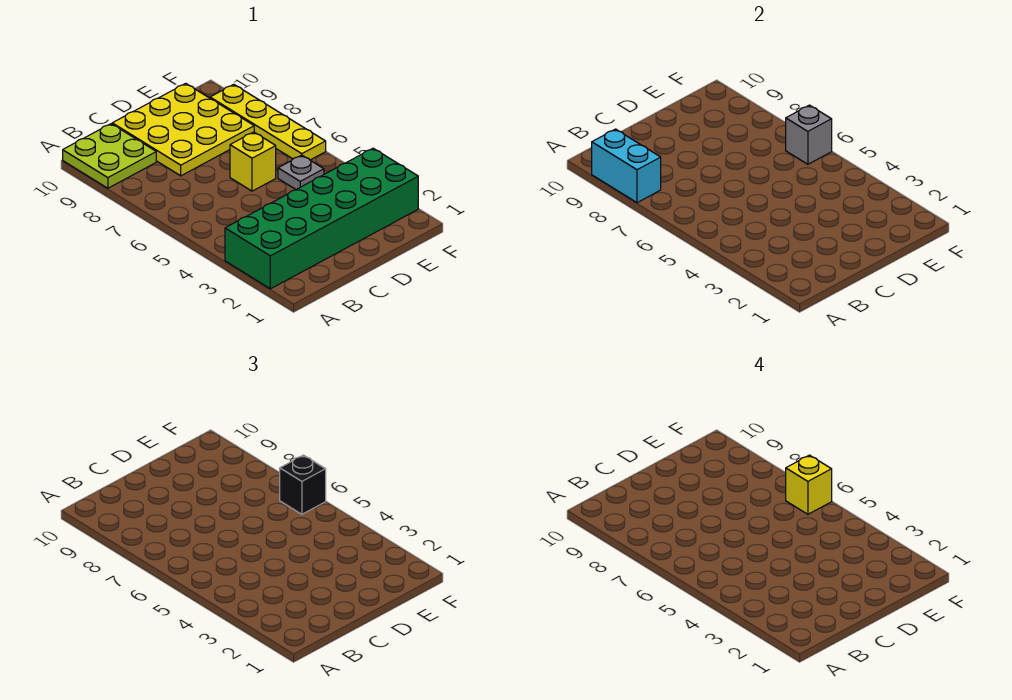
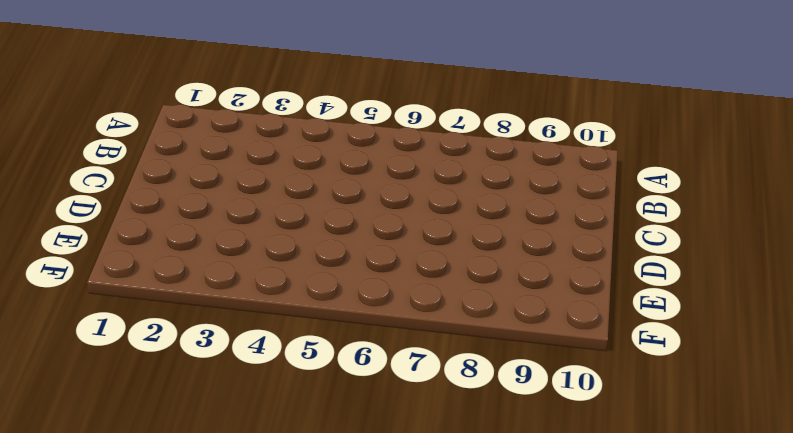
none -> green 2x6 brick [225,148,418,289]
none -> lime 2x2 plate [63,124,156,188]

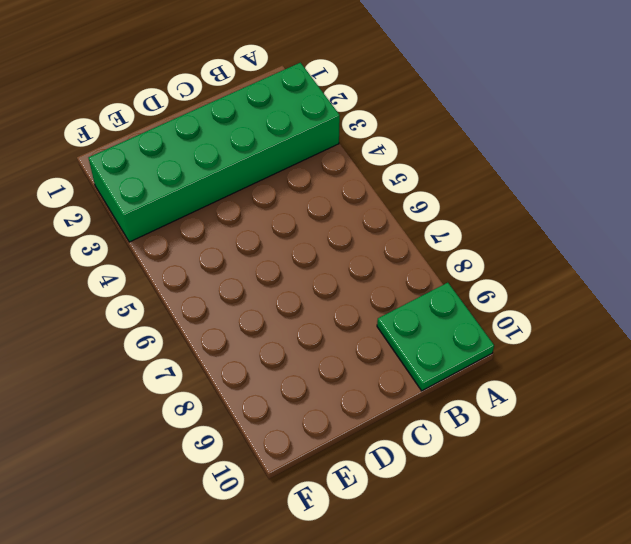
green 2x2 plate [377,283,494,391] -> lime 2x2 plate [63,124,156,188]
none -> yellow 3x3 plate [112,83,254,176]
none -> yellow 1x1 brick [230,132,276,191]

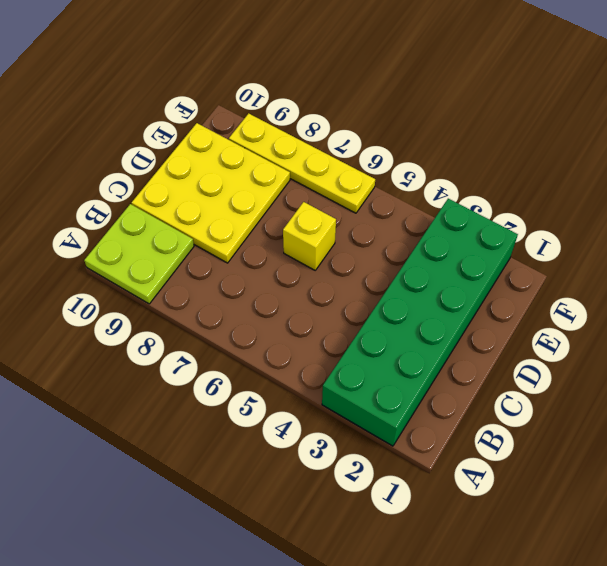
none -> grey 1x1 plate [278,155,324,189]
none -> cyan 1x2 brick [592,129,661,203]

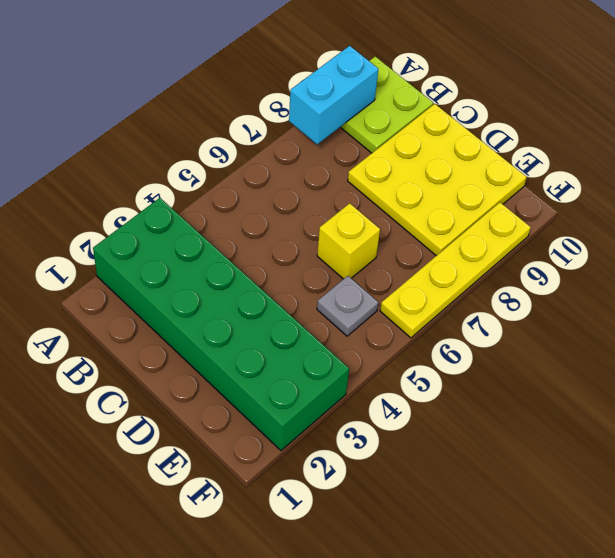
none -> grey 1x1 brick [786,105,832,164]
none -> black 1x1 brick [280,455,326,514]

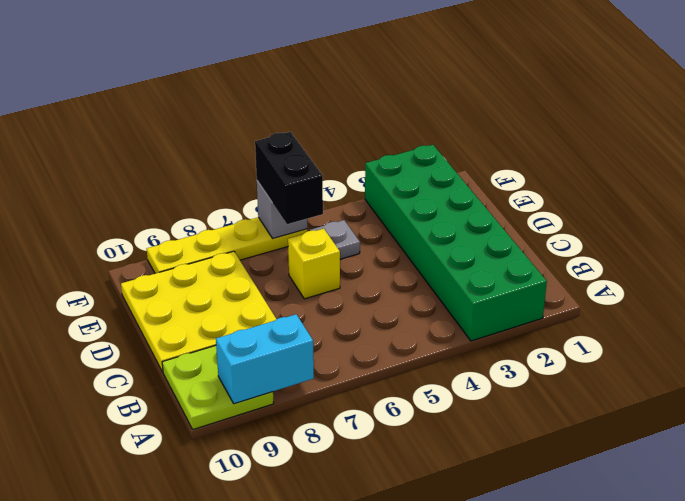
black 1x2 brick [255,132,323,224] -> black 1x1 brick [280,455,326,514]
none -> yellow 1x1 brick [786,455,832,514]

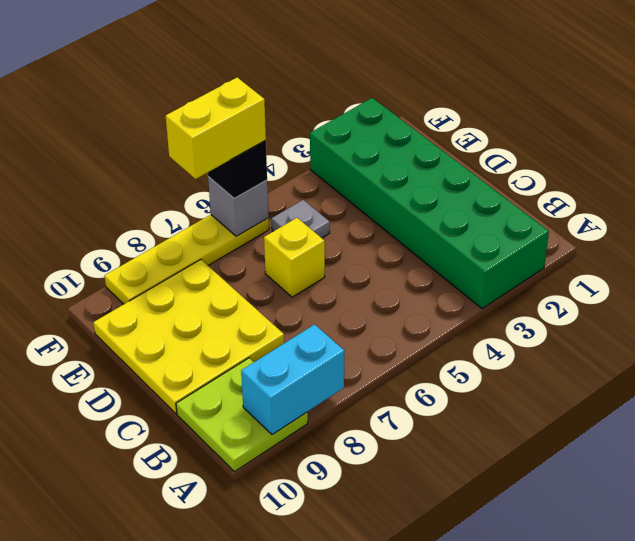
yellow 1x2 brick [166,77,266,179] -> yellow 1x1 brick [786,455,832,514]

